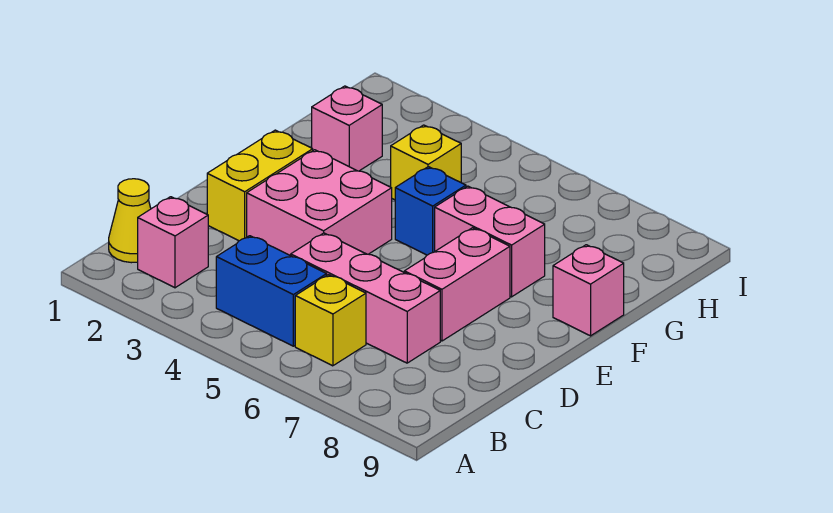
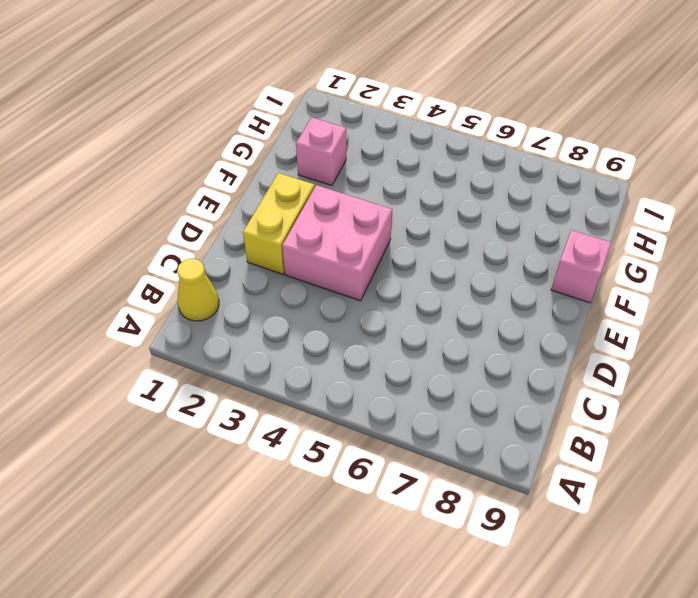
none -> pink 1x1 brick [138,197,208,288]
none -> blue 1x2 brick [216,236,327,346]
none -> yellow 1x1 brick [295,275,366,366]

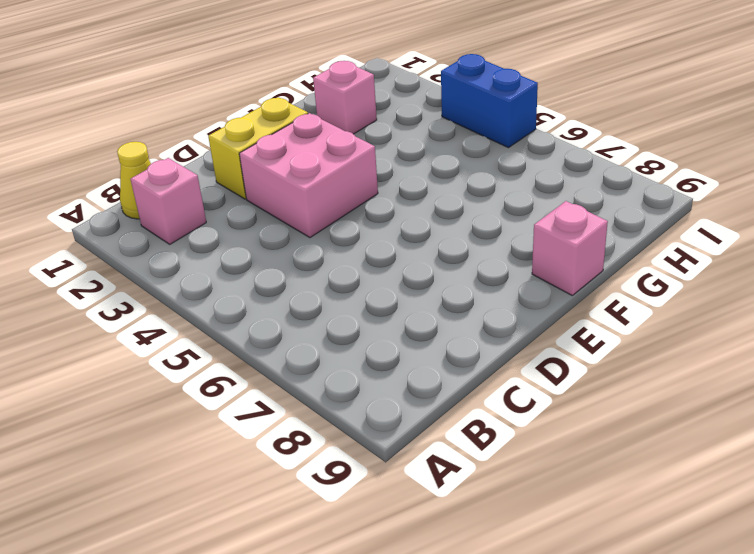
blue 1x2 brick [441,54,538,148] -> blue 1x2 brick moved to [216,236,327,346]
none -> yellow 1x1 brick [295,275,366,366]
none -> pink 1x3 brick [291,233,440,363]
none -> pink 1x2 brick [404,228,510,341]

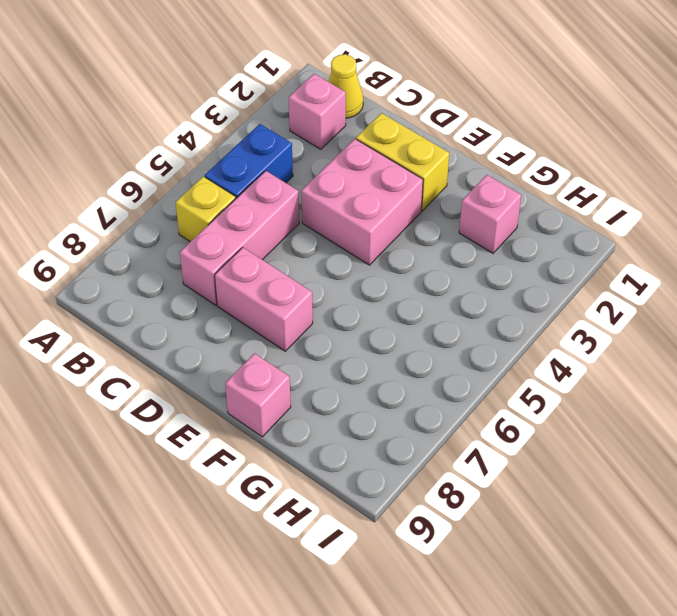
none -> blue 1x1 brick [395,167,466,255]
none -> pink 1x2 brick [435,186,545,297]
none -> yellow 1x1 brick [391,125,461,200]

